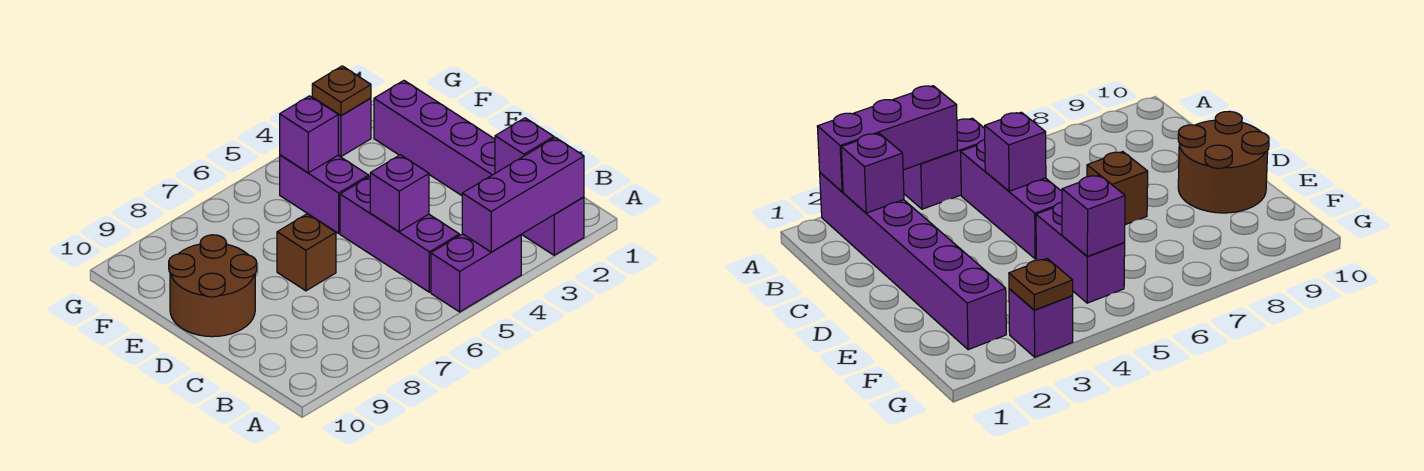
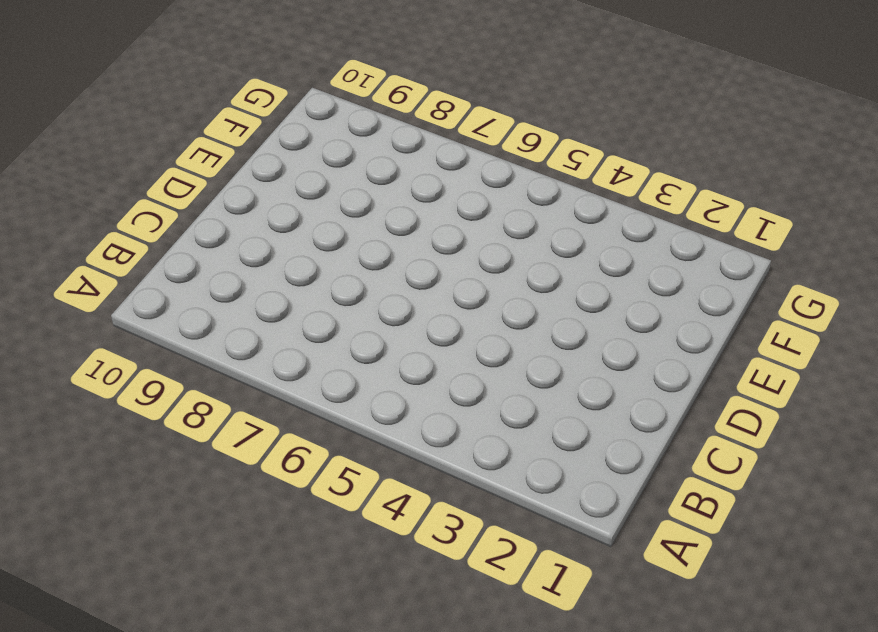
none -> purple 1x6 brick [374,81,584,255]
none -> purple 1x2 brick [431,234,521,312]
none -> purple 1x3 brick [340,176,459,292]

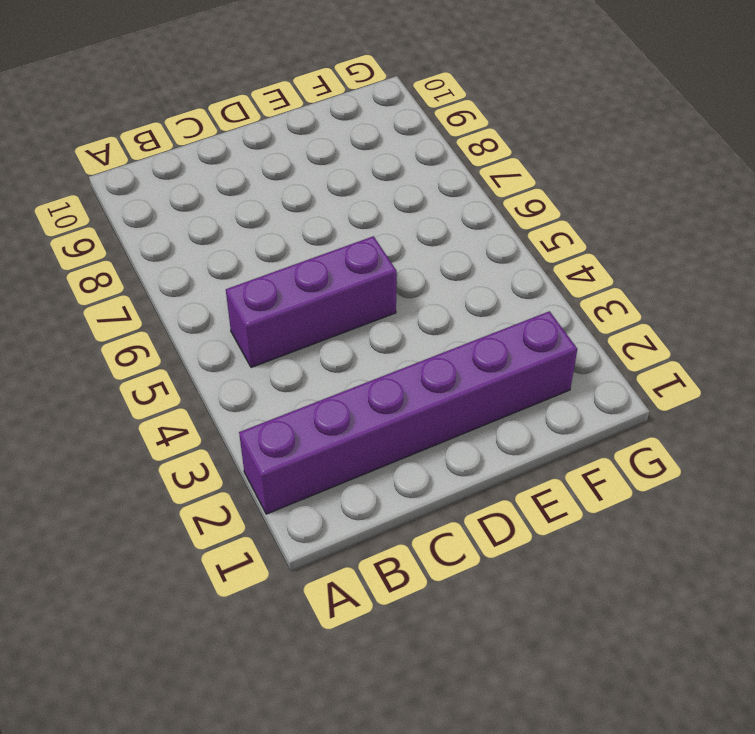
none -> purple 1x2 brick [431,234,521,312]
none -> brown 1x1 brick [277,214,336,291]
none -> brown 2x2 round brick [169,235,257,337]

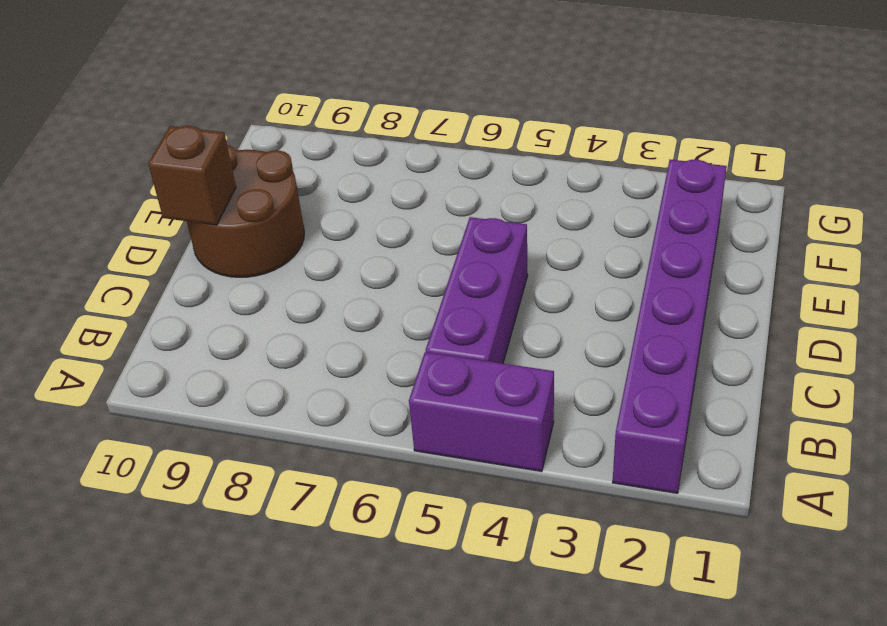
brown 1x1 brick [148,126,236,225] -> brown 1x1 brick moved to [277,214,336,291]
none -> purple 1x2 brick [280,155,369,233]
none -> purple 1x1 brick [314,98,371,156]
none -> purple 1x3 brick [462,137,584,252]

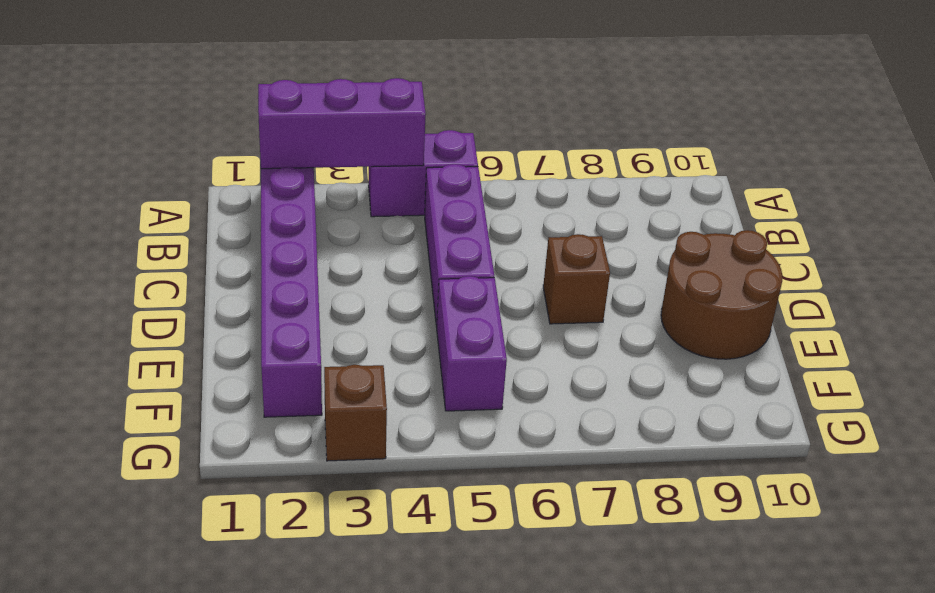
brown 1x1 brick [324,365,387,461] -> purple 1x1 brick [314,98,371,156]
none -> purple 1x1 brick [495,118,554,173]
none -> purple 1x1 brick [370,155,429,232]
none -> purple 1x1 brick [280,96,338,173]

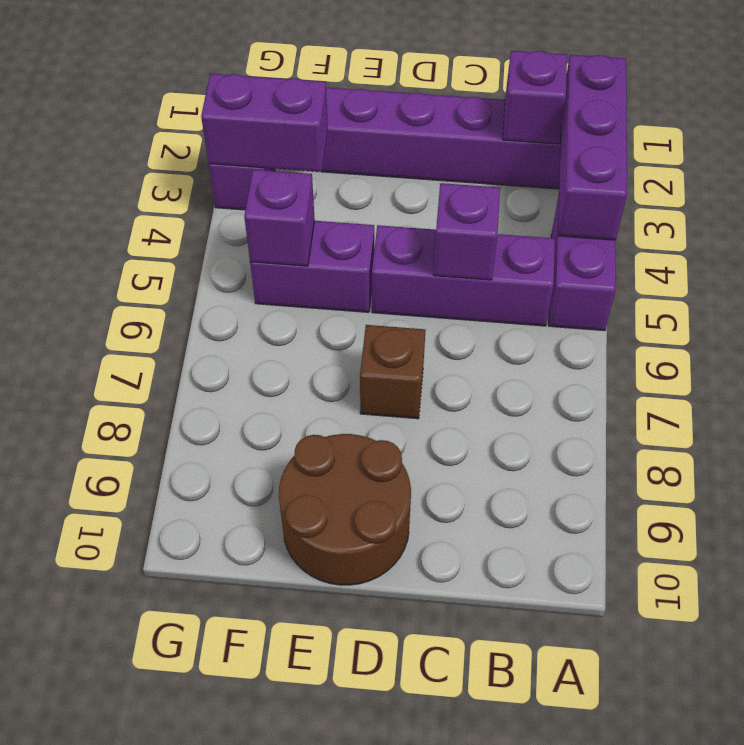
purple 1x2 brick [201,74,328,172] -> brown 1x1 plate [312,66,371,115]

